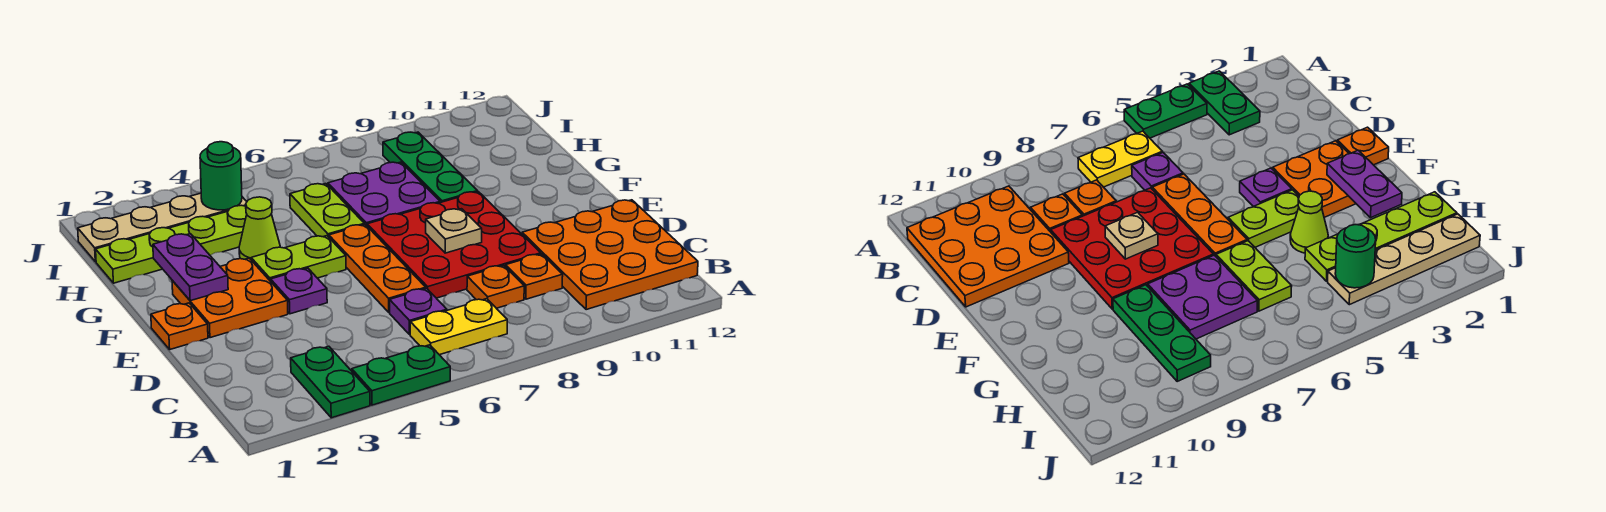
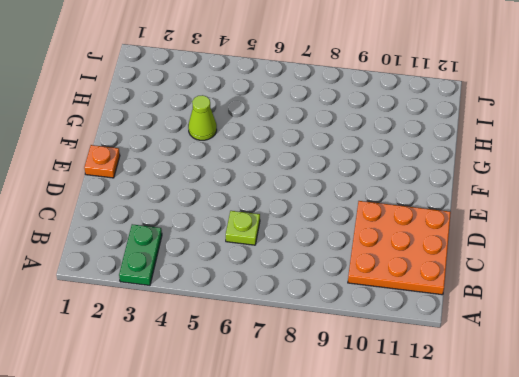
lime 1x1 plate [226,211,260,245] -> purple 1x1 plate [390,288,447,335]
none -> green 1x2 plate [352,345,450,405]
none -> yellow 1x2 plate [410,299,507,355]
none -> orange 1x1 plate [467,265,524,308]

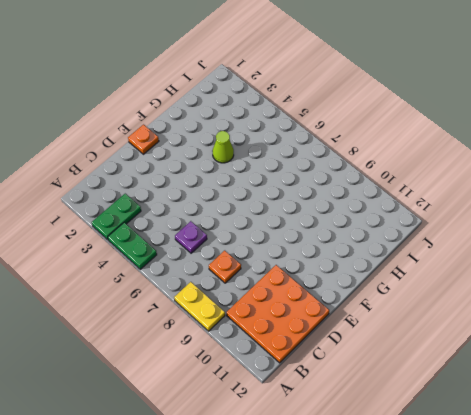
yellow 1x2 plate [174,282,225,331] -> yellow 1x2 plate moved to [410,299,507,355]
none -> orange 1x1 plate [506,254,563,299]
none -> orange 1x3 plate [329,225,426,312]
none -> red 3x3 plate [367,192,541,298]

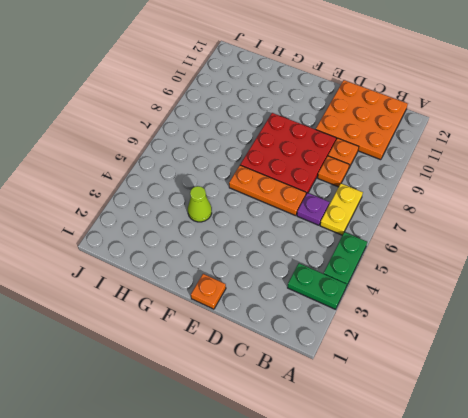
none -> orange 2x2 plate [172,258,288,338]
none -> purple 1x1 plate [271,268,327,314]
none -> lime 1x2 plate [251,236,346,281]

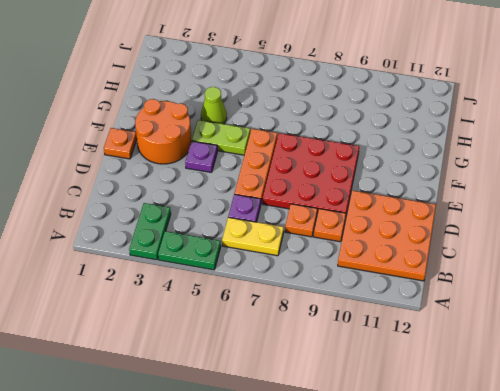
orange 2x2 round brick [135,99,191,164] -> orange 2x2 plate [172,258,288,338]
none -> lime 1x2 plate [290,184,364,237]
none -> purple 2x2 plate [328,162,440,226]
none -> green 1x3 plate [383,132,478,203]

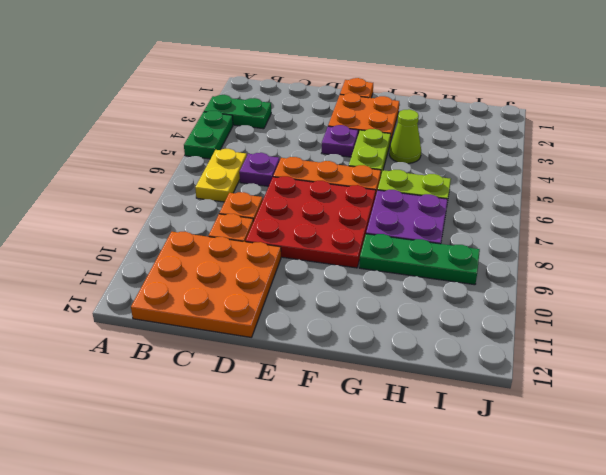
none -> lime 1x4 plate [96,205,247,283]
none -> tan 1x4 plate [78,193,247,262]
none -> tan 1x1 plate [426,209,482,253]

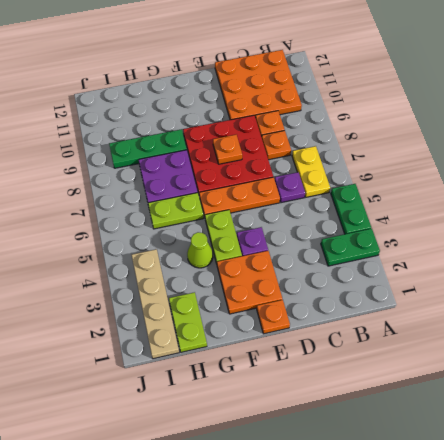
orange 1x1 plate [213,135,242,164] -> tan 1x1 plate [426,209,482,253]
lime 1x2 plate [169,292,207,352] -> lime 1x4 plate [96,205,247,283]
none -> purple 1x2 plate [153,234,228,301]
none -> green 1x1 round brick [200,142,242,210]

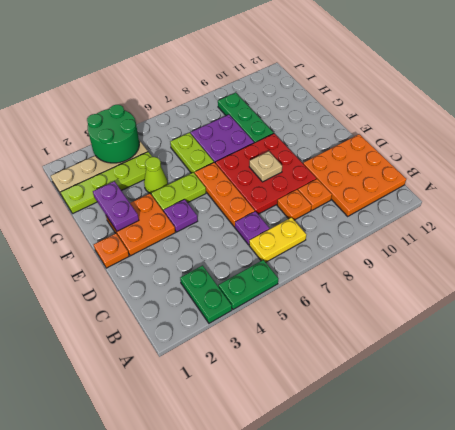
green 2x2 round brick [87,105,139,163] -> green 1x1 round brick [200,142,242,210]

